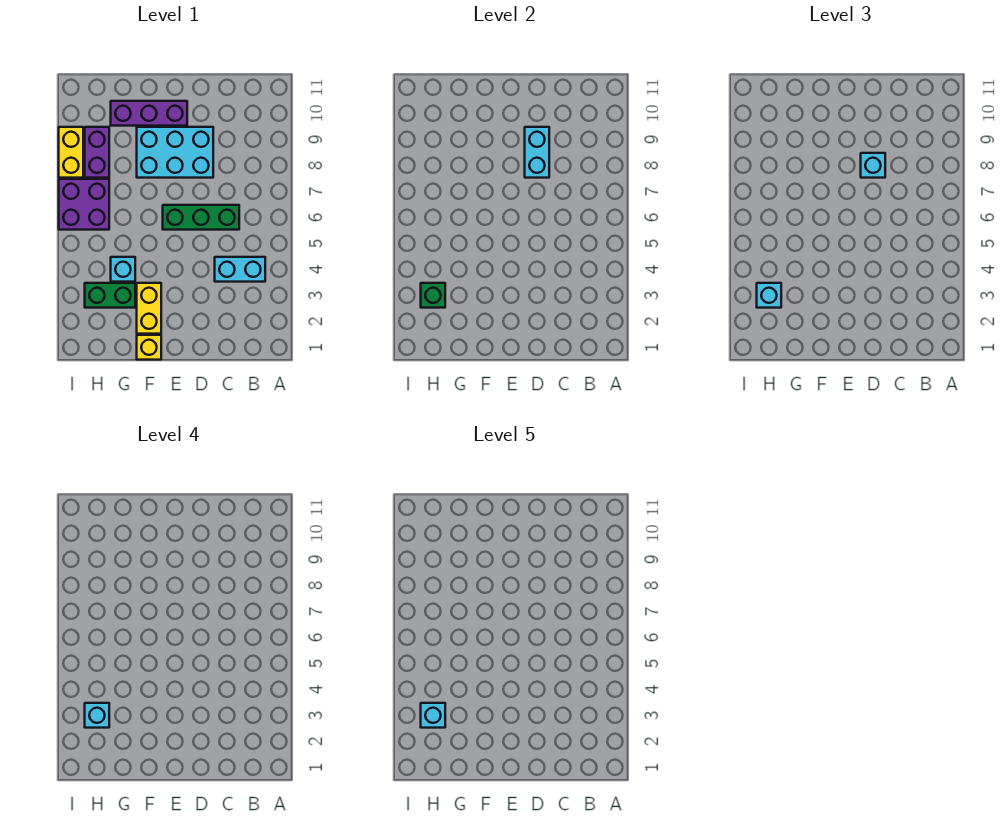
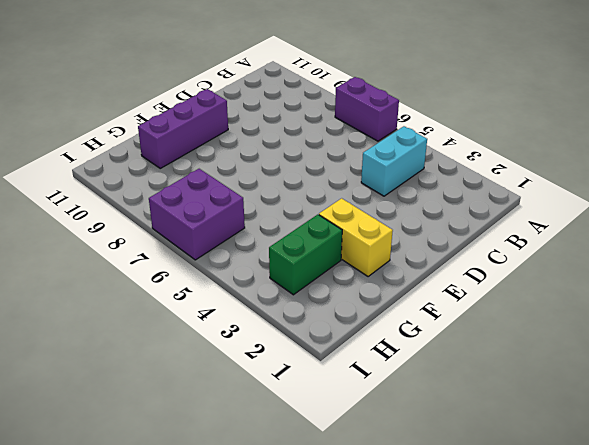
purple 1x2 brick [335,77,399,141] -> purple 1x2 brick moved to [85,127,109,178]
none -> green 1x3 brick [163,205,239,230]
none -> cyan 2x3 brick [137,127,213,178]
none -> yellow 1x1 brick [137,335,161,360]

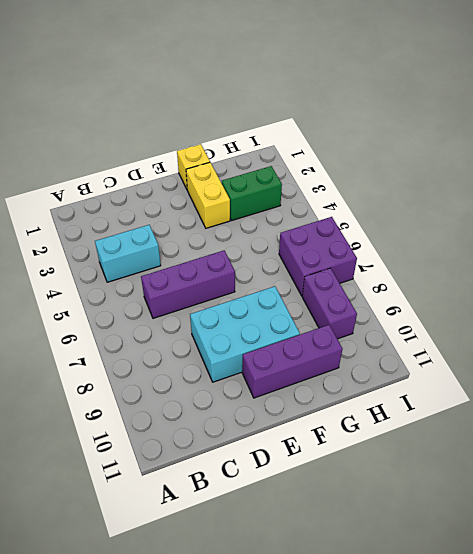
purple 1x3 brick [141,251,235,318] -> green 1x3 brick [163,205,239,230]
none -> cyan 1x1 brick [111,257,135,282]
none -> yellow 1x2 brick [59,127,83,178]
none -> cyan 1x2 brick [525,127,549,178]

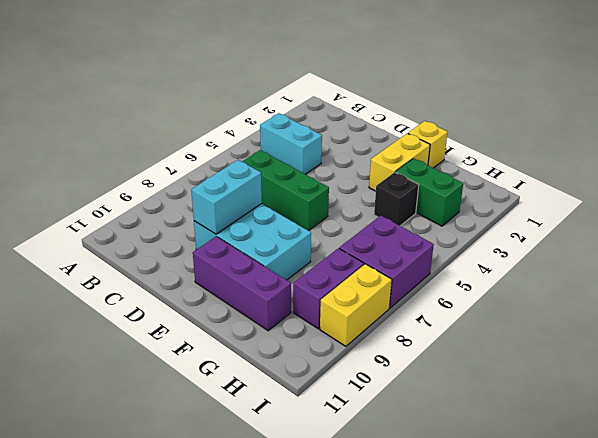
black 1x1 brick [374,172,419,226] -> cyan 1x1 brick [111,257,135,282]
none -> green 1x1 brick [421,283,445,308]
none -> cyan 1x1 brick [861,153,885,178]
none -> cyan 1x1 brick [757,283,781,308]

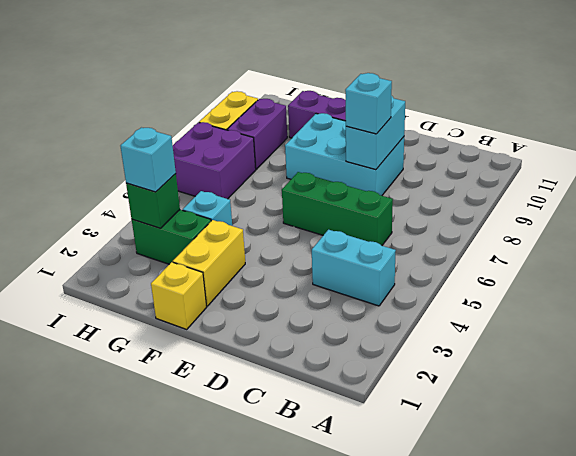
none -> cyan 1x1 brick [85,703,109,728]
none -> cyan 1x1 brick [421,703,445,728]

